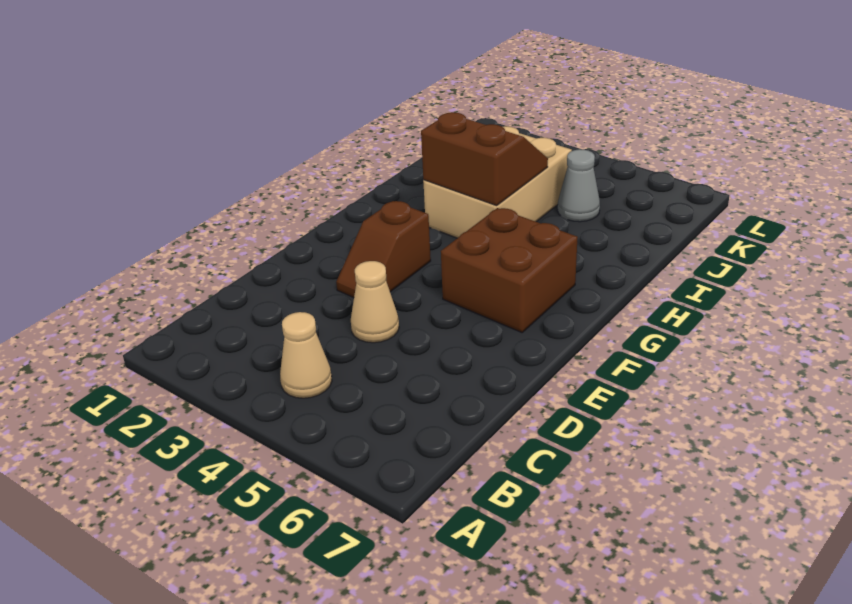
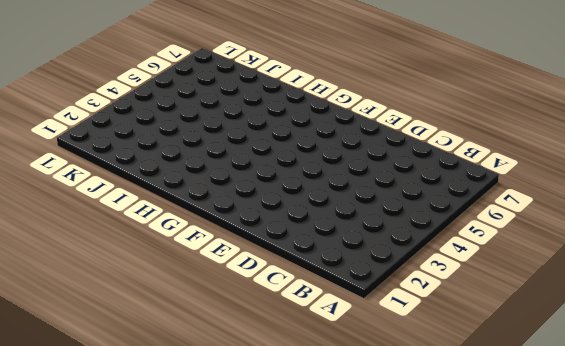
none -> tan 1x1 cone [280,312,332,398]
none -> tan 1x1 cone [351,261,399,343]

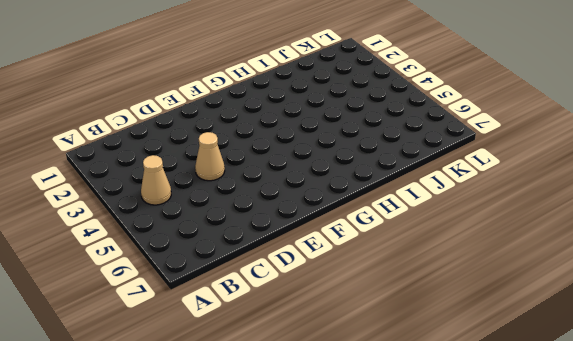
none -> brown 1x2 slope [336,201,431,298]
none -> brown 2x2 brick [441,208,578,332]

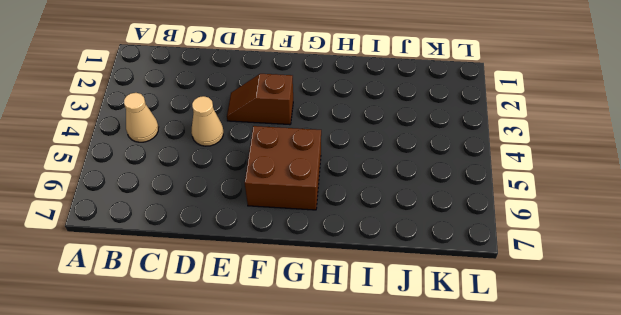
none -> tan 2x3 brick [423,126,572,238]
none -> grey 1x1 cone [557,149,600,222]

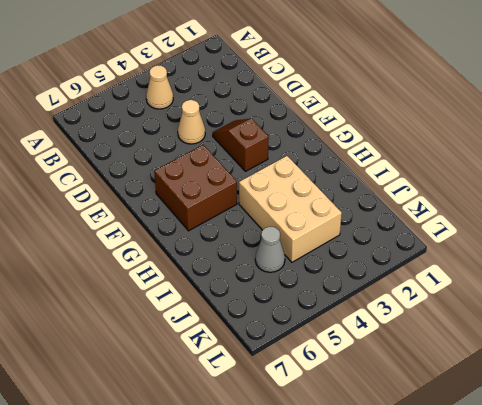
none -> brown 2x2 slope [421,112,548,206]

